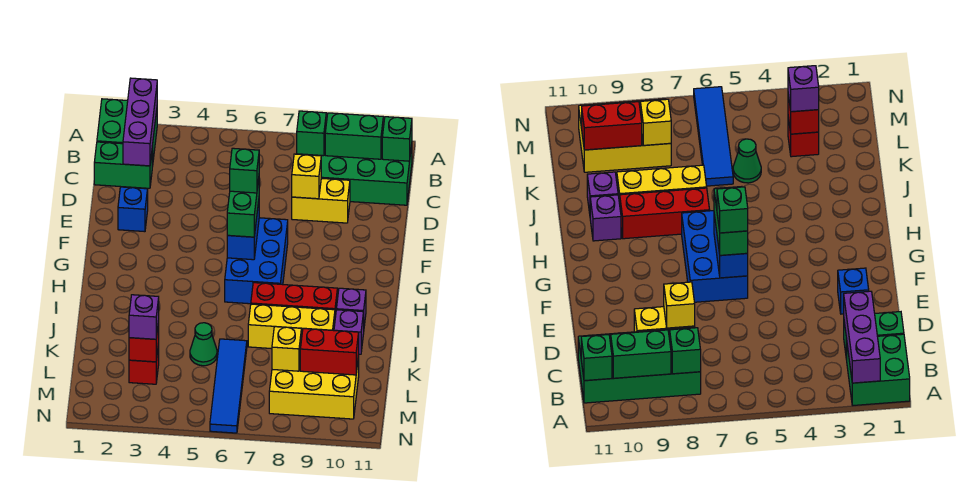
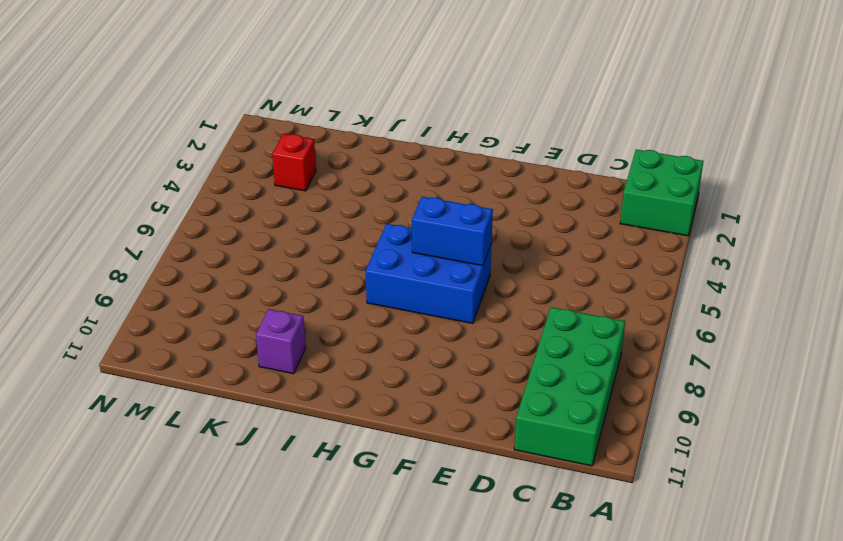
none -> green 1x2 brick [94,142,152,188]
none -> yellow 1x2 brick [292,178,350,223]
none -> blue 1x1 brick [118,187,148,232]

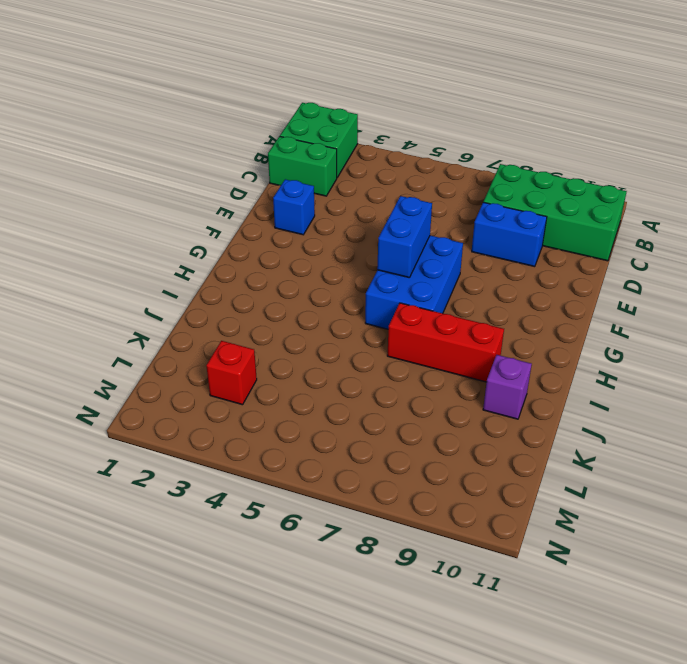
blue 1x2 brick [472,202,547,267] -> yellow 1x2 brick [292,178,350,223]
none -> purple 1x1 brick [336,288,366,326]
none -> yellow 1x3 brick [248,304,335,349]
none -> green 1x1 cone [190,323,217,366]

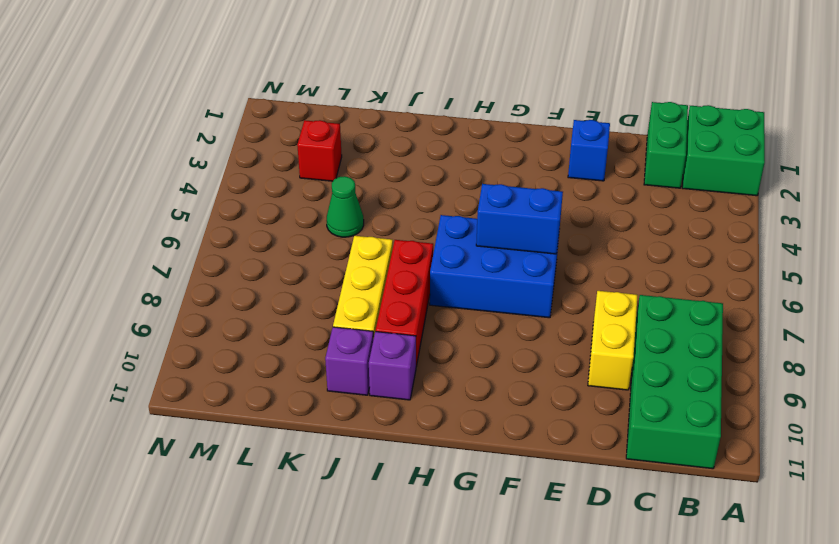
none -> blue 1x4 tile [210,339,247,433]
none -> yellow 2x3 brick [269,356,359,419]
none -> purple 1x3 brick [123,78,157,166]

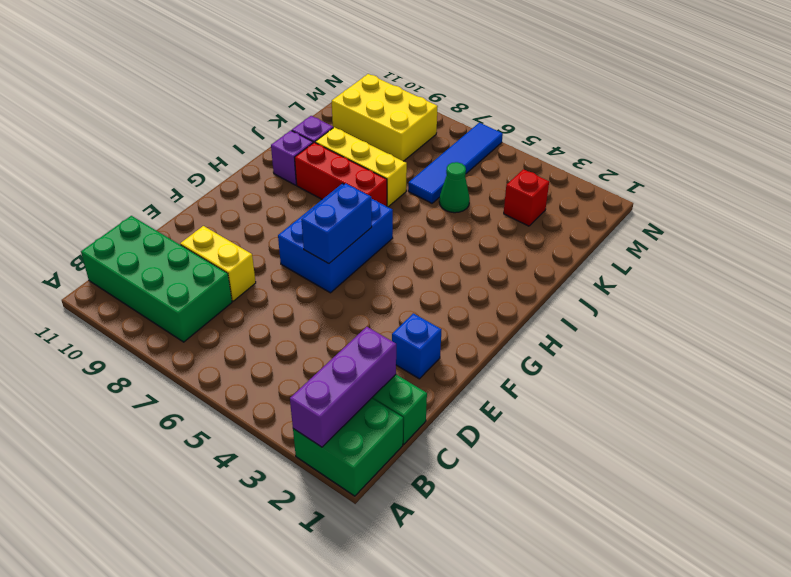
none -> green 1x1 brick [297,111,326,156]
none -> green 1x2 brick [325,113,383,159]
none -> green 1x1 brick [382,117,412,161]

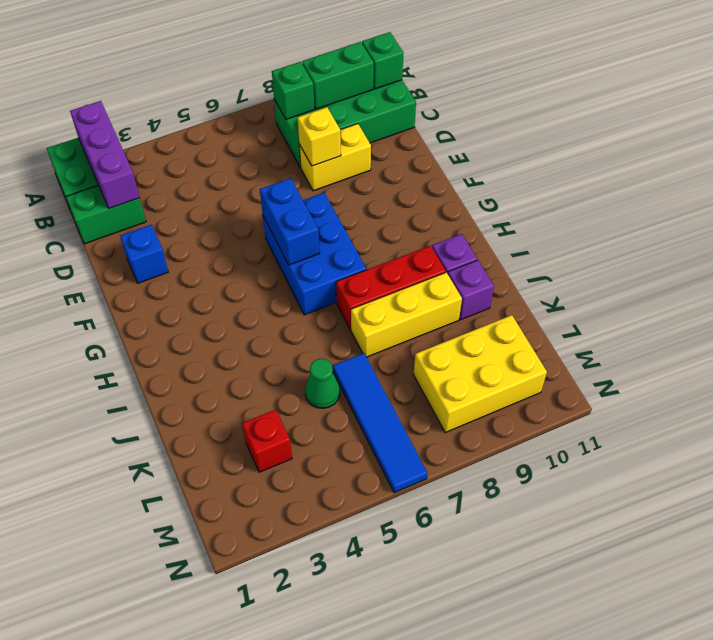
none -> red 1x1 brick [129,321,159,362]
none -> yellow 1x1 brick [272,327,301,371]
none -> red 1x2 brick [300,329,359,375]

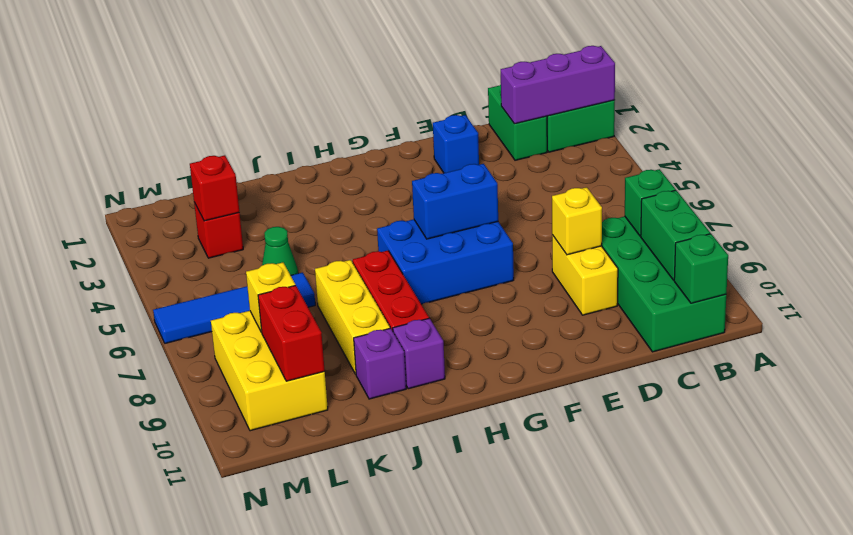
none -> green 1x2 brick [227,179,259,237]
none -> purple 1x1 brick [129,295,159,339]
none -> green 1x1 brick [230,148,259,193]

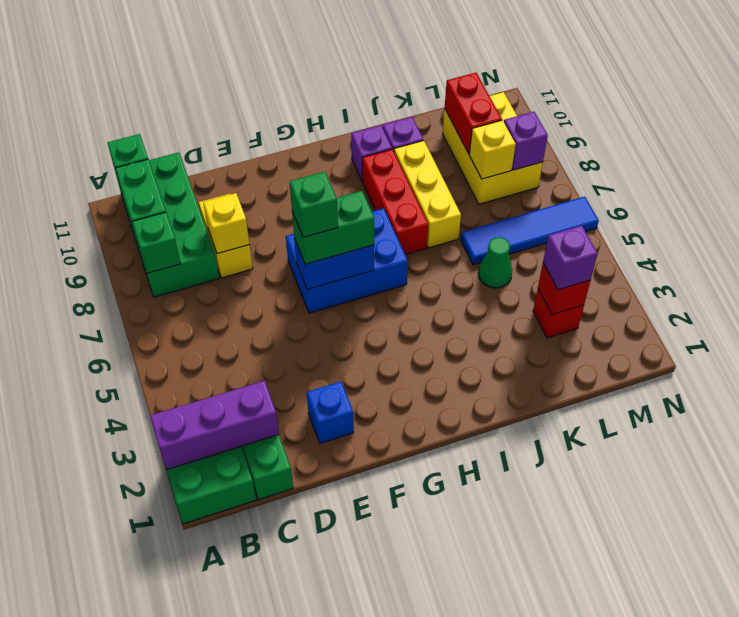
purple 1x1 brick [504,112,548,170] -> none

